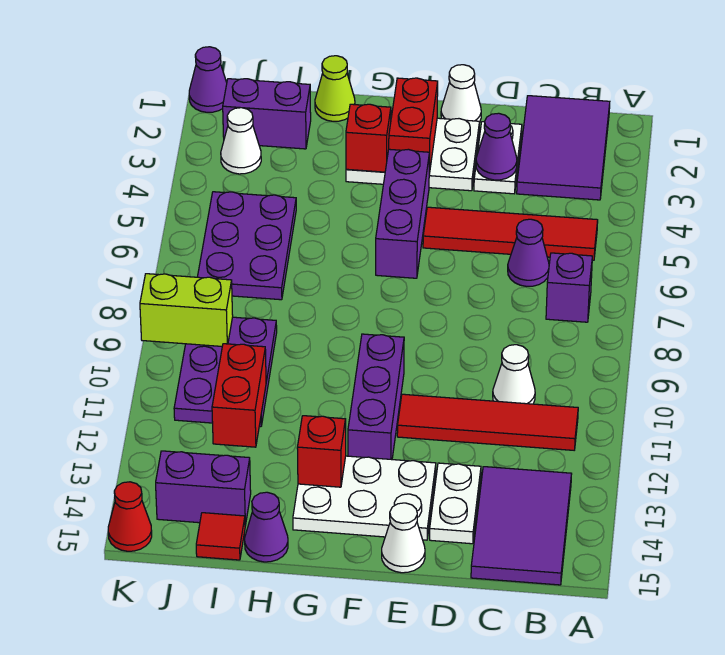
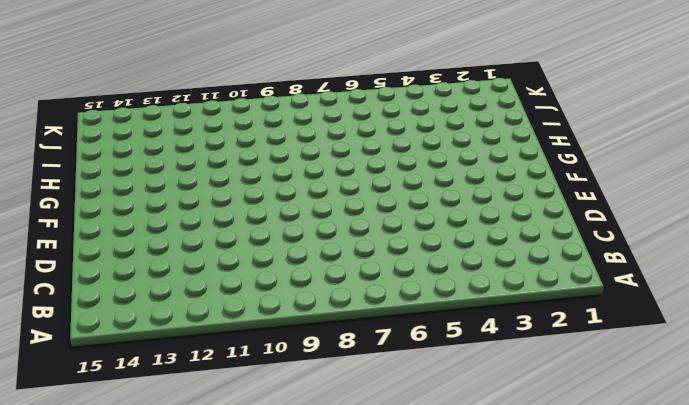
none -> purple 2x3 tile [517,96,610,200]
none -> red 1x4 tile [423,207,598,260]
none -> purple 1x1 brick [546,253,592,322]
none -> red 1x4 tile [397,394,578,450]

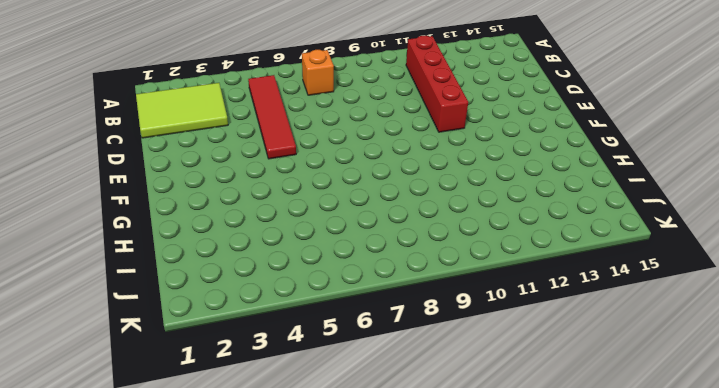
lime 2x3 tile [136,83,228,138] -> purple 2x3 tile [517,96,610,200]
orange 1x1 brick [302,50,334,95] -> purple 1x1 brick [546,253,592,322]
red 1x4 brick [406,36,468,132] -> red 1x4 tile [397,394,578,450]
none -> purple 2x3 tile [471,467,571,585]
none -> purple 1x1 cone [508,219,549,286]
none -> white 1x1 cone [493,345,535,404]
none -> white 1x2 plate [474,122,522,194]

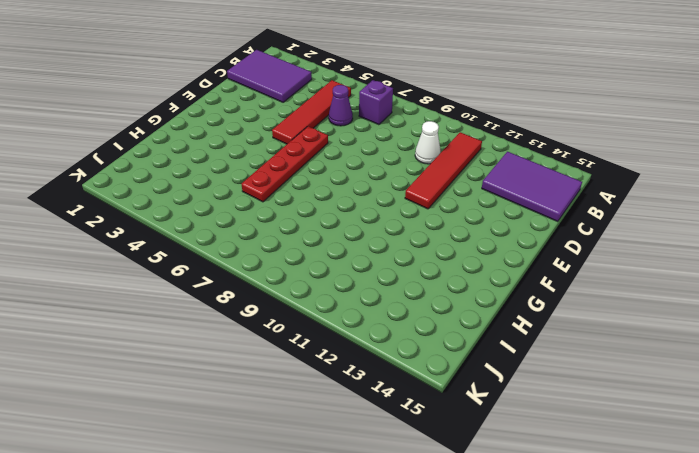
red 1x4 plate [242,127,328,202] -> purple 1x3 brick [376,149,429,278]
none -> white 1x2 plate [474,122,522,194]
none -> white 1x2 plate [430,463,481,544]
none -> white 1x1 cone [441,65,481,122]
none -> white 2x3 plate [346,115,479,191]

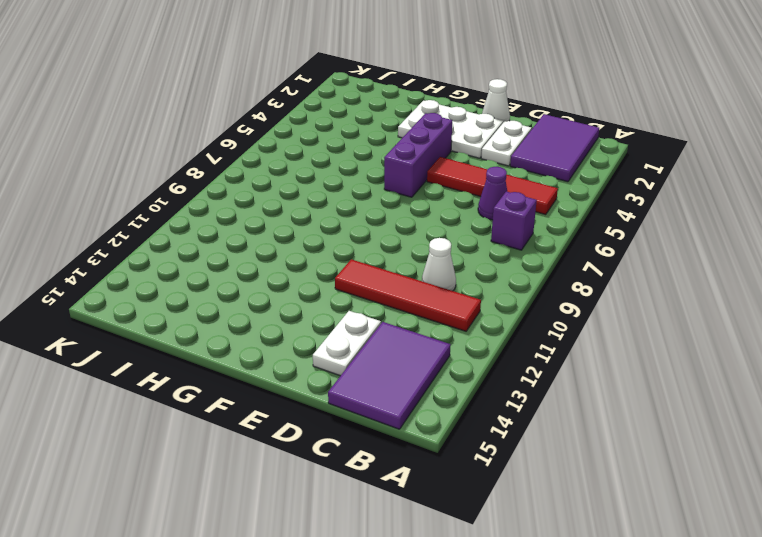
none -> white 2x3 plate [293,456,436,540]
none -> white 1x1 cone [382,503,425,573]
none -> purple 1x3 brick [348,334,404,460]
none -> lime 1x1 cone [315,56,355,121]

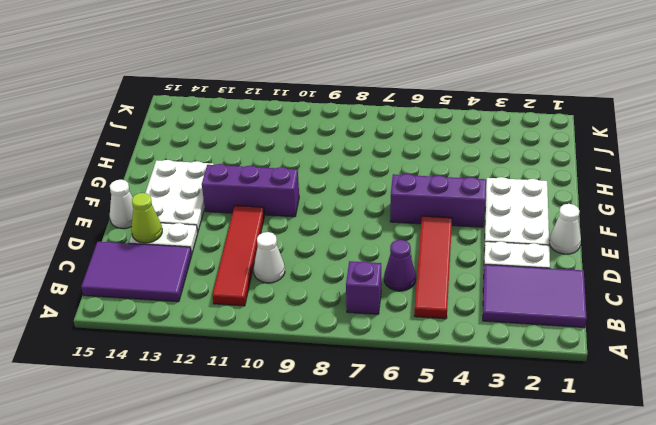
lime 1x1 cone [131,193,162,243] -> lime 1x1 cone moved to [315,56,355,121]
none -> purple 1x1 cone [245,492,288,562]
none -> purple 1x2 brick [223,79,311,149]
none -> purple 2x3 plate [198,192,296,300]
none -> purple 2x3 plate [174,317,277,427]

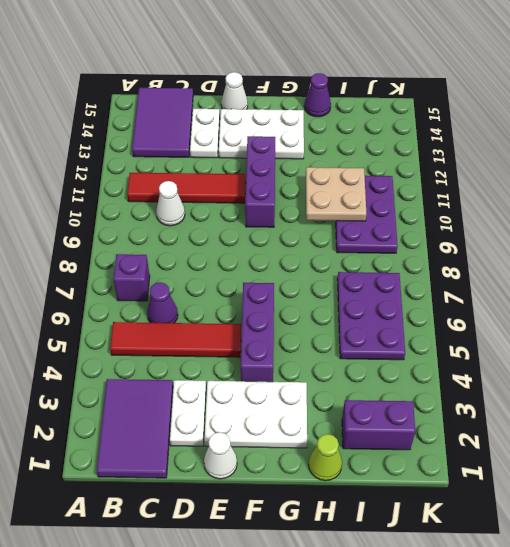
tan 2x2 plate [306,167,366,221] -> red 1x2 brick [212,344,266,447]
none -> purple 1x2 brick [156,451,251,526]
none -> red 1x1 tile [196,513,245,560]
none -> white 1x1 cone [221,108,261,174]
none -> purple 1x1 cone [189,47,227,112]

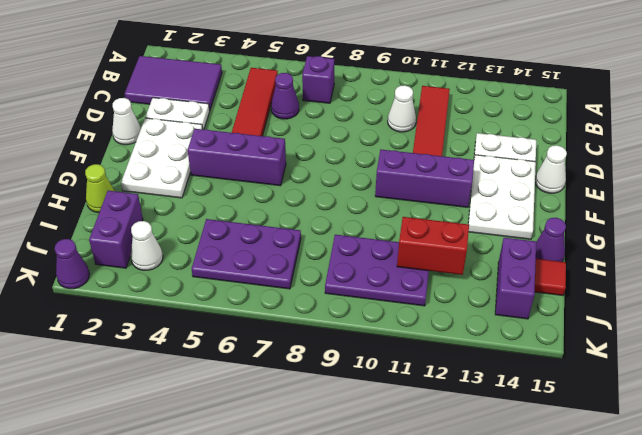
none -> purple 2x3 tile [471,467,571,585]
none -> red 1x1 cone [108,482,152,551]
none -> purple 1x1 cone [476,113,517,180]
none -> red 1x2 brick [389,78,438,174]

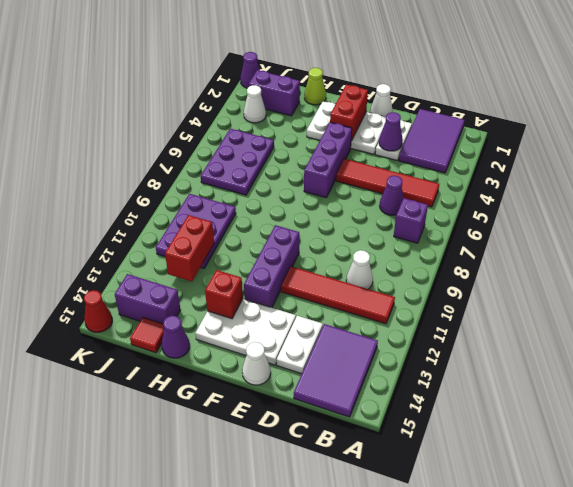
none -> red 1x1 brick [346,104,391,172]
none -> lime 1x2 brick [140,274,233,346]

